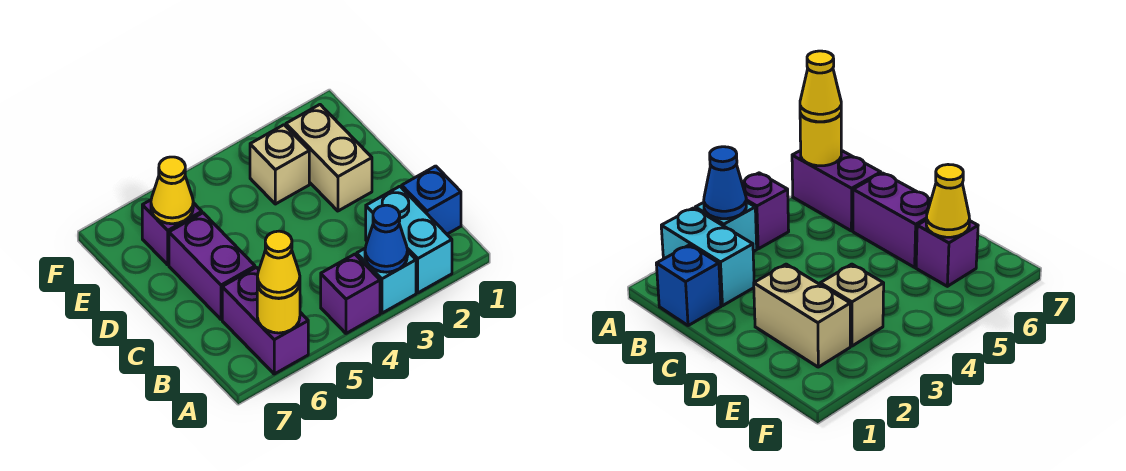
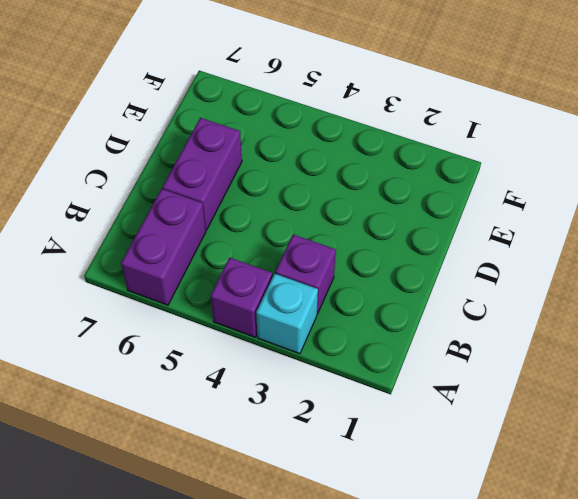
purple 1x1 brick [275,235,336,314] -> purple 1x1 brick moved to [142,200,202,265]
none -> cyan 1x2 brick [366,186,452,293]
none -> blue 1x1 brick [402,166,461,234]
none -> tan 1x2 brick [286,105,372,211]

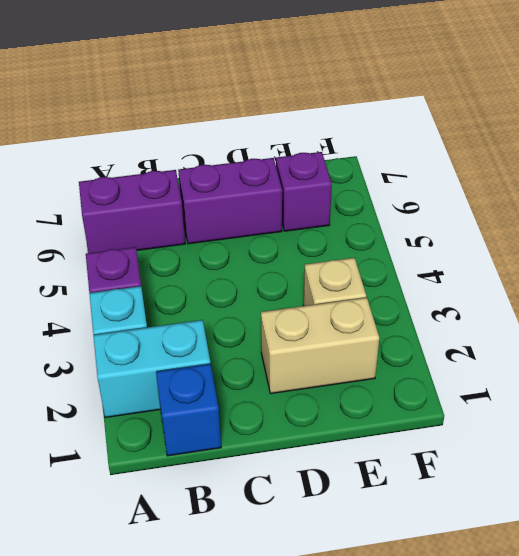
none -> blue 1x1 cone [365,205,408,272]
none -> yellow 1x1 round brick [257,283,300,333]
none -> yellow 1x1 cone [151,157,193,224]

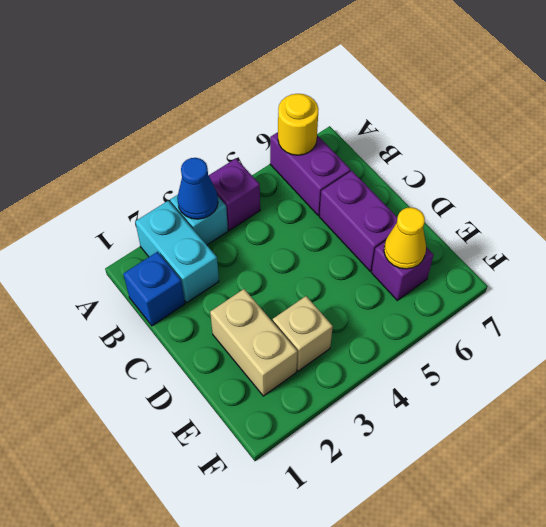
none -> yellow 1x1 cone [257,231,300,298]

